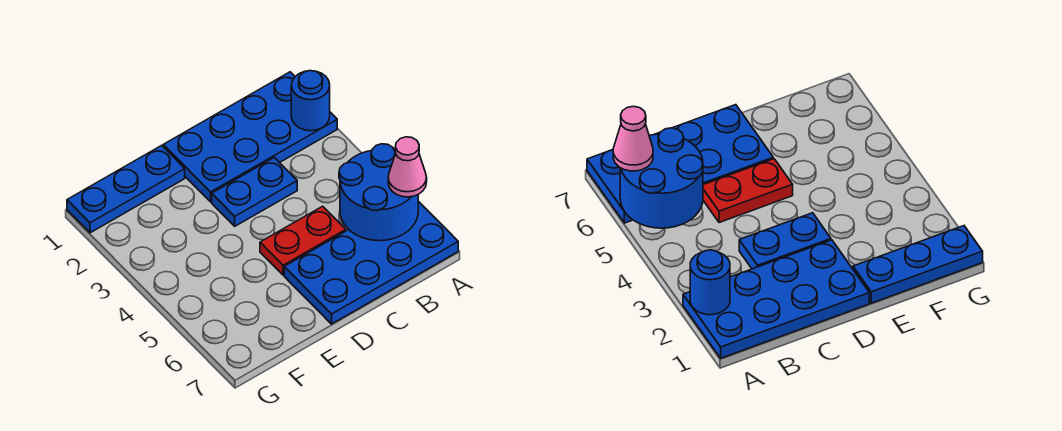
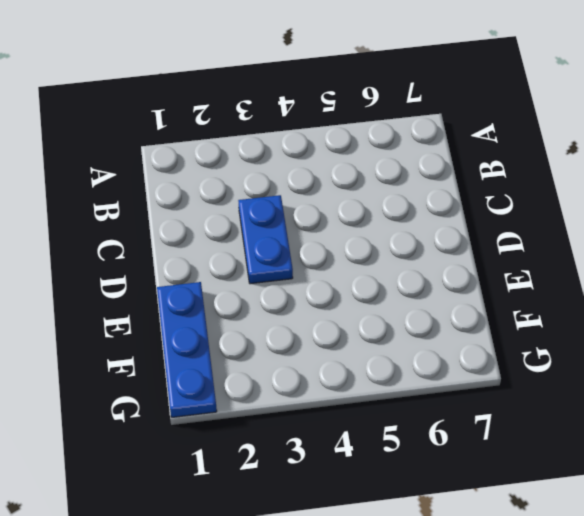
none -> blue 2x4 plate [163,72,337,202]
none -> blue 2x4 plate [284,201,458,324]

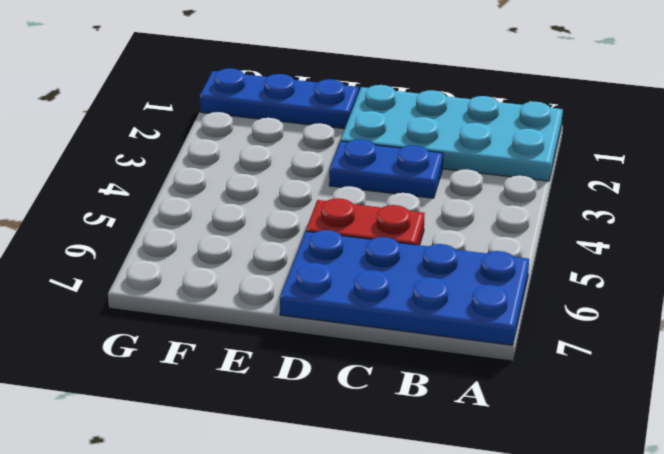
cyan 2x4 plate [341,85,563,181] -> blue 2x4 plate [163,72,337,202]
none -> blue 1x1 round brick [291,71,330,131]
none -> blue 2x2 round brick [339,144,418,241]

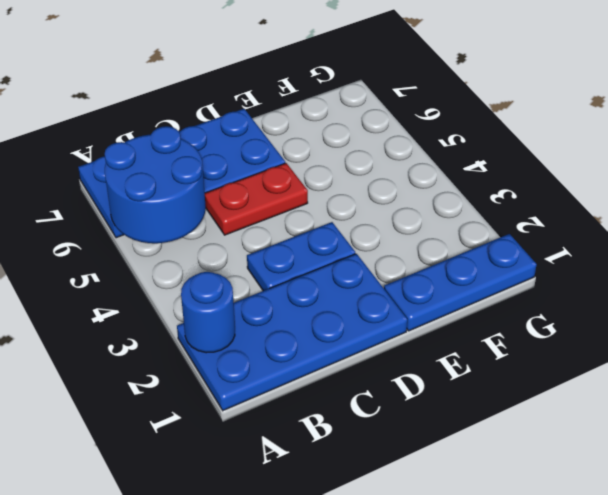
none -> pink 1x1 cone [388,137,427,197]

